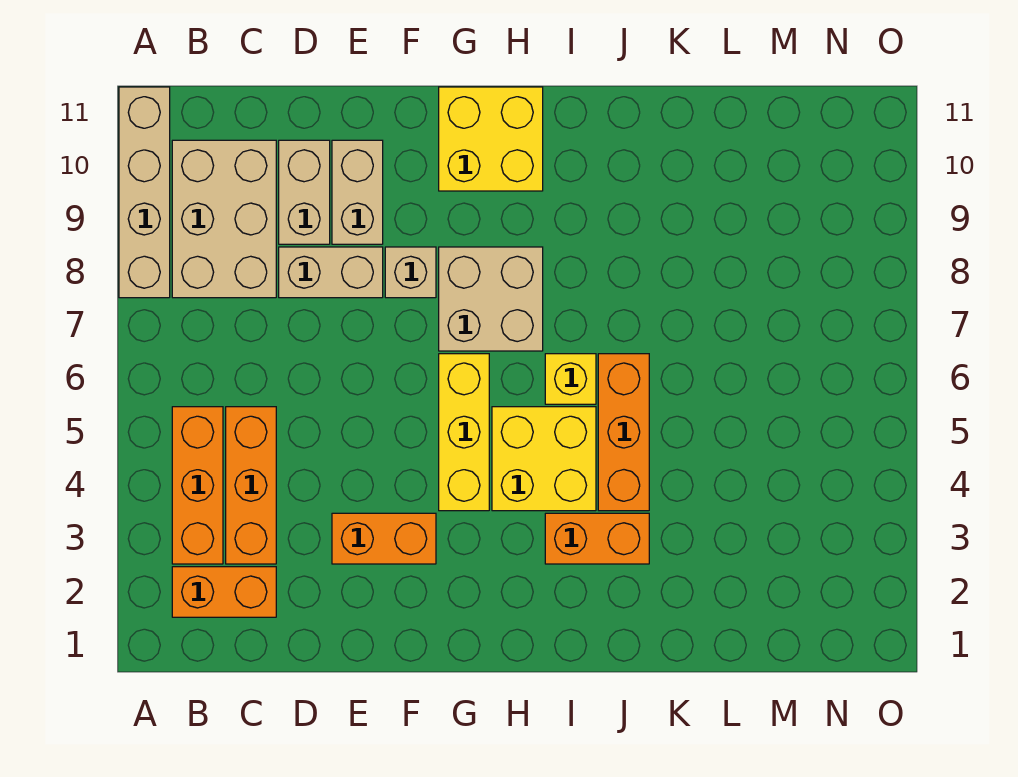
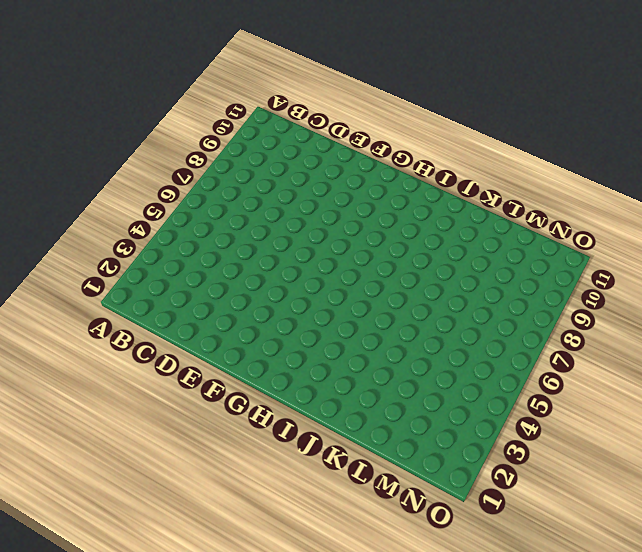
none -> tan 1x4 brick [119,87,170,298]
none -> orange 1x2 brick [172,567,276,617]
none -> orange 1x3 brick [172,407,223,564]

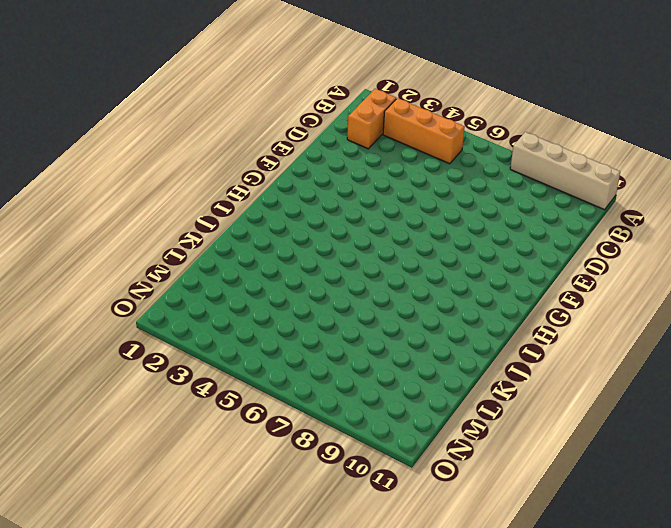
none -> tan 2x3 brick [172,140,276,298]
none -> orange 1x3 brick [226,407,276,564]
none -> tan 1x2 brick [279,247,383,298]

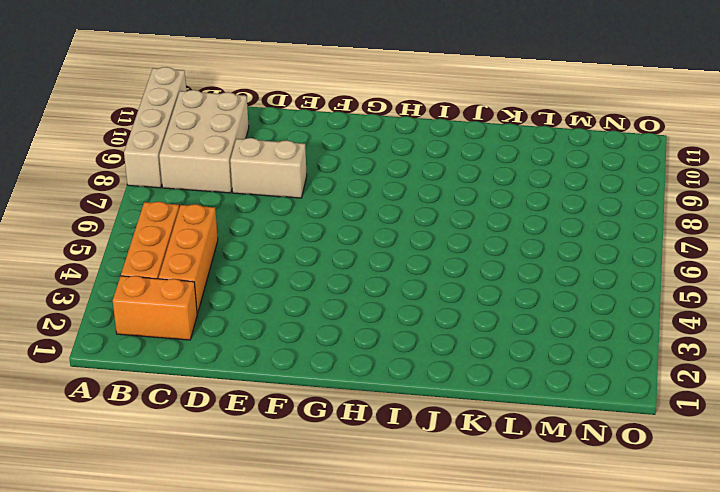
none -> tan 1x2 brick [279,140,330,244]
none -> orange 1x2 brick [332,513,436,564]
none -> tan 1x2 brick [332,140,383,244]

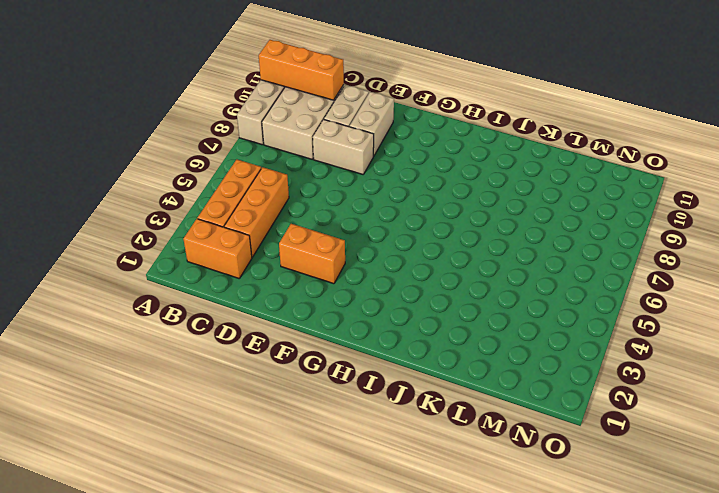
orange 1x3 brick [259,40,344,100] -> orange 1x3 brick turned to [598,354,649,511]
none -> tan 1x1 brick [385,247,436,298]
none -> yellow 1x3 brick [439,354,489,511]
none -> tan 2x2 brick [439,247,543,351]

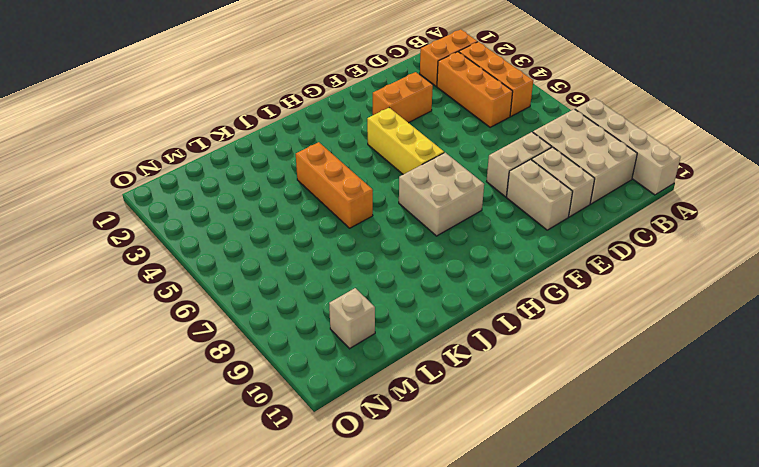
tan 1x1 brick [329,288,375,349] -> tan 1x1 brick moved to [385,247,436,298]
none -> yellow 2x2 brick [439,87,543,191]
none -> yellow 2x2 brick [492,407,596,511]
none -> orange 1x2 brick [545,513,649,564]

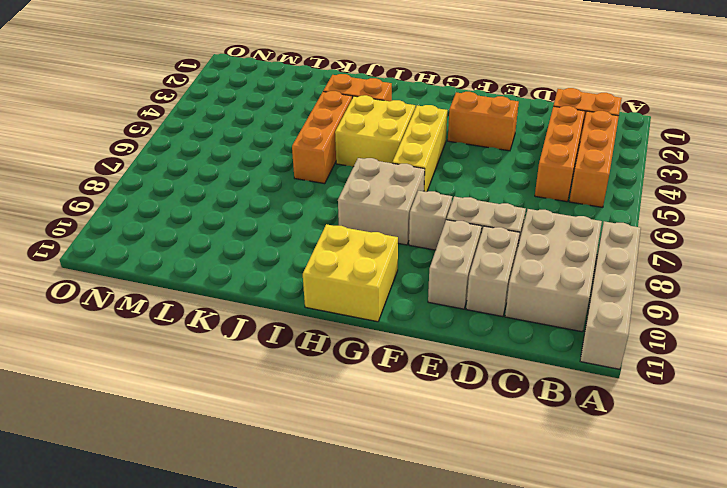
none -> yellow 1x1 brick [545,354,596,404]

